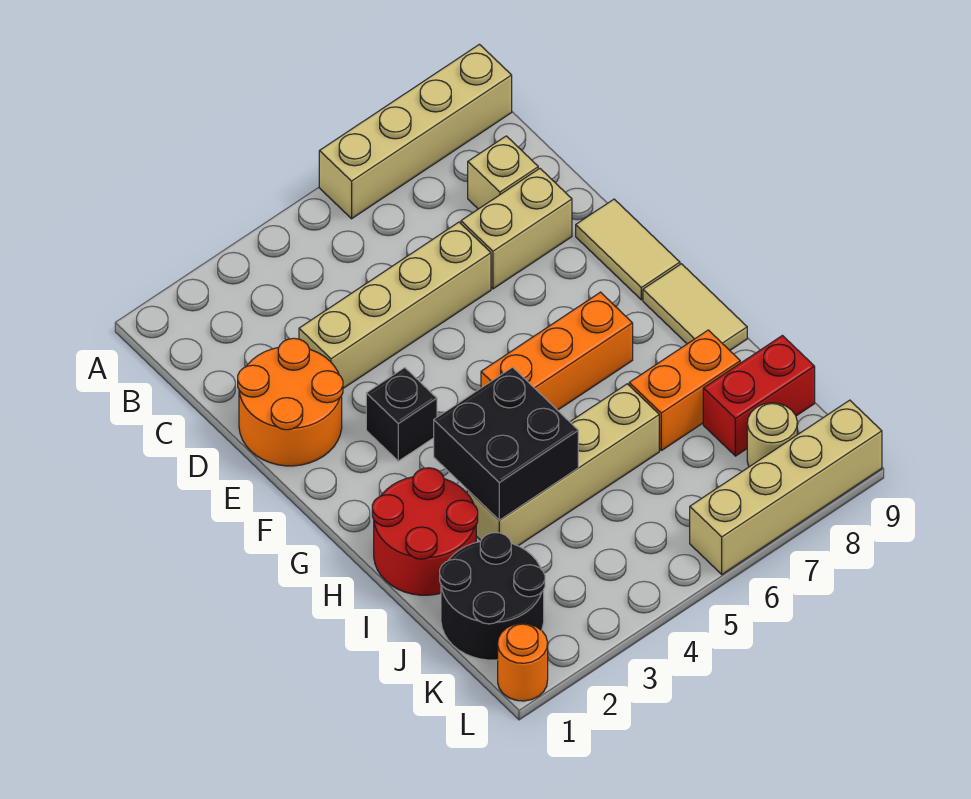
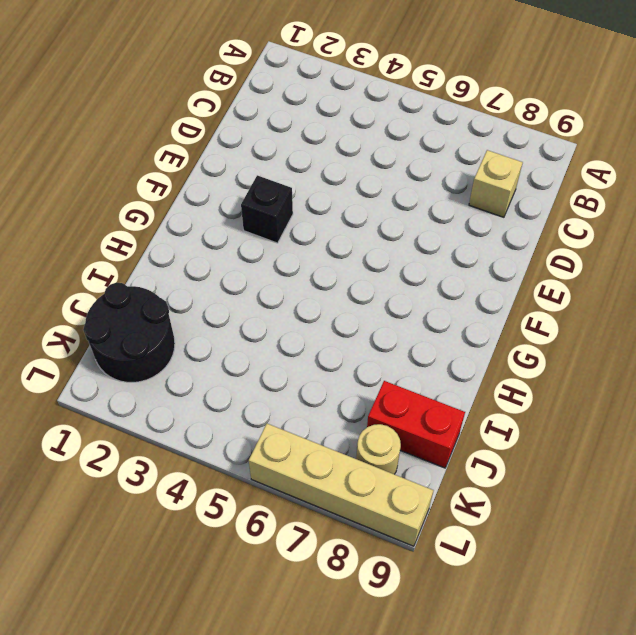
none -> tan 1x4 brick [319,44,512,219]
none -> orange 2x2 round brick [238,338,343,466]
none -> tan 1x4 brick [299,222,491,388]

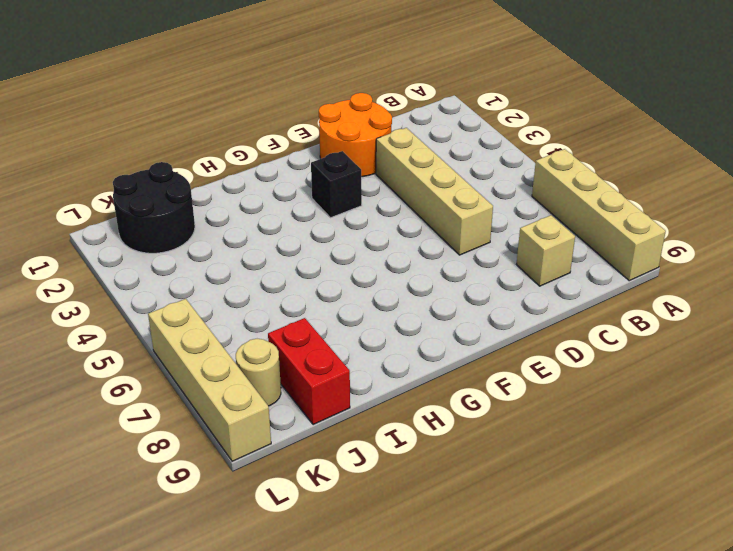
none -> tan 1x2 brick [461,169,572,289]
none -> tan 1x2 tile [576,199,680,300]
none -> orange 1x3 brick [481,292,633,410]

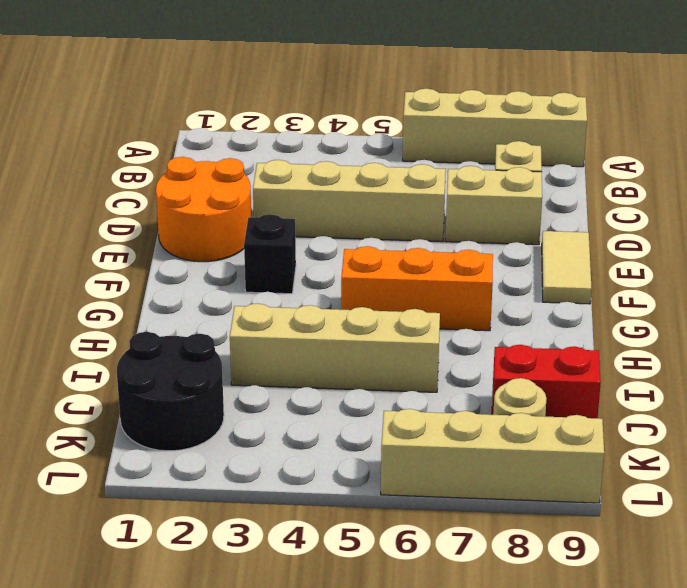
none -> tan 1x2 tile [643,264,747,350]
none -> red 2x2 round brick [372,468,478,595]
none -> orange 1x2 brick [629,330,740,450]

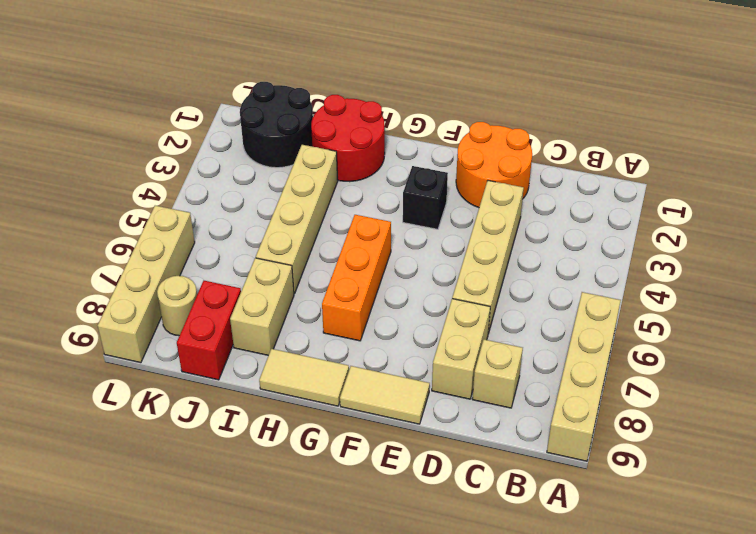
tan 1x2 brick [230,258,294,355] -> orange 1x2 brick [629,330,740,450]
none -> orange 1x1 round brick [498,623,548,701]
none -> black 2x2 brick [434,367,578,520]

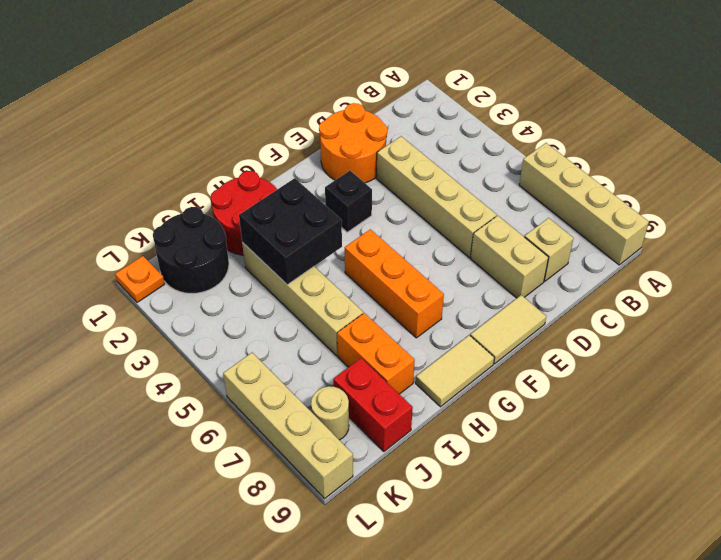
orange 1x1 plate [115,256,165,302] -> orange 1x1 round brick [498,623,548,701]

